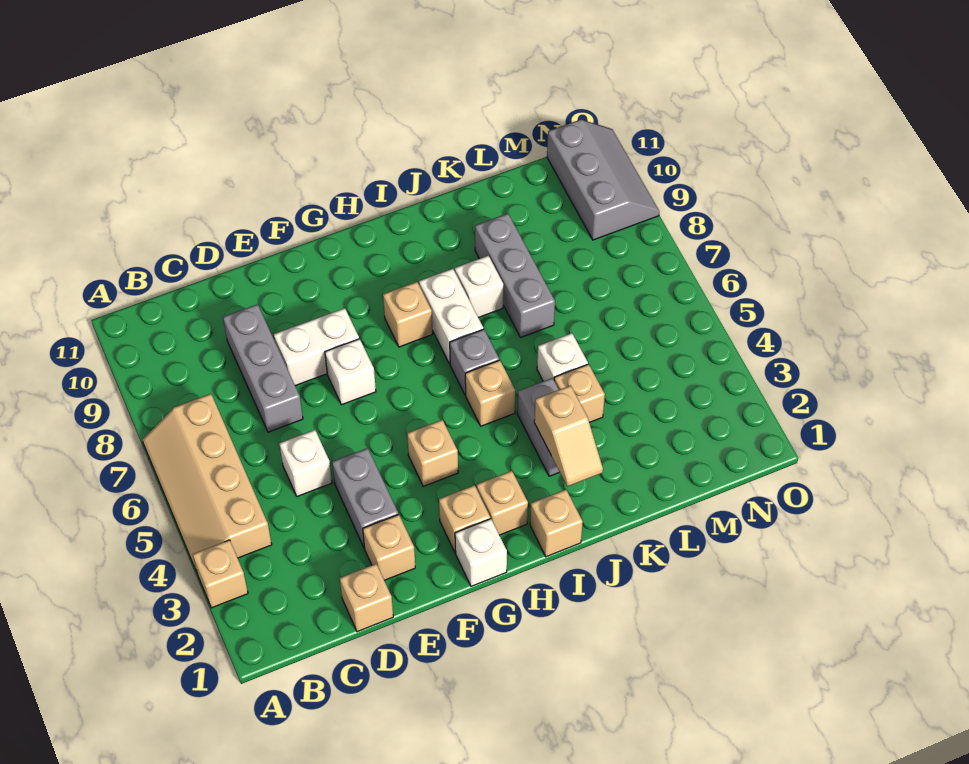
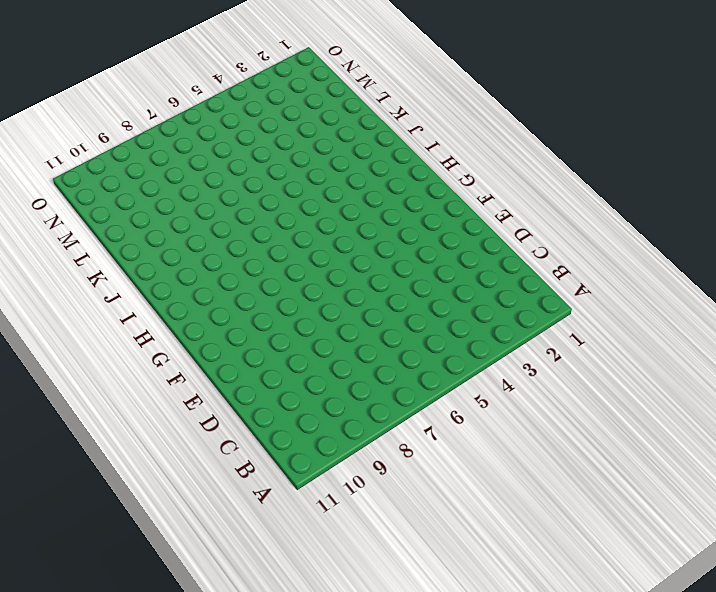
none -> tan 1x1 brick [193,540,248,608]
none -> tan 2x4 slope [142,394,272,572]
none -> tan 1x1 brick [340,564,393,632]

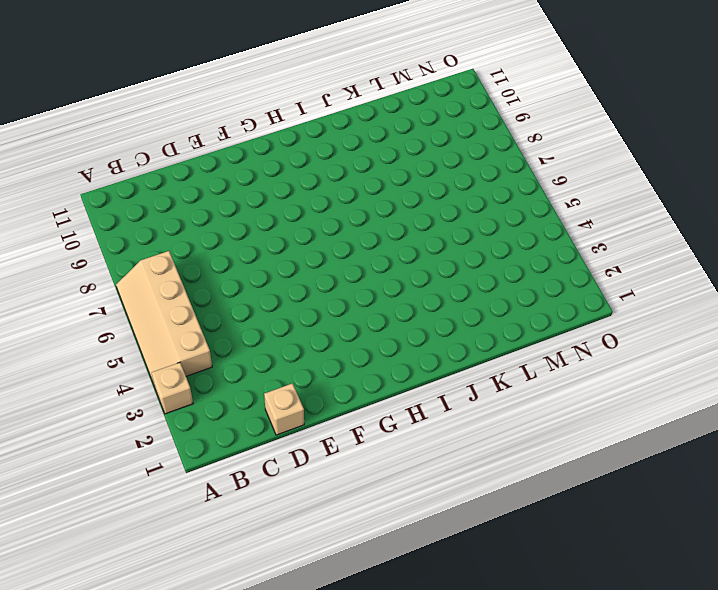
none -> white 1x1 brick [279,430,332,496]
none -> grey 1x3 brick [223,304,303,432]
none -> tan 1x1 brick [363,514,415,580]

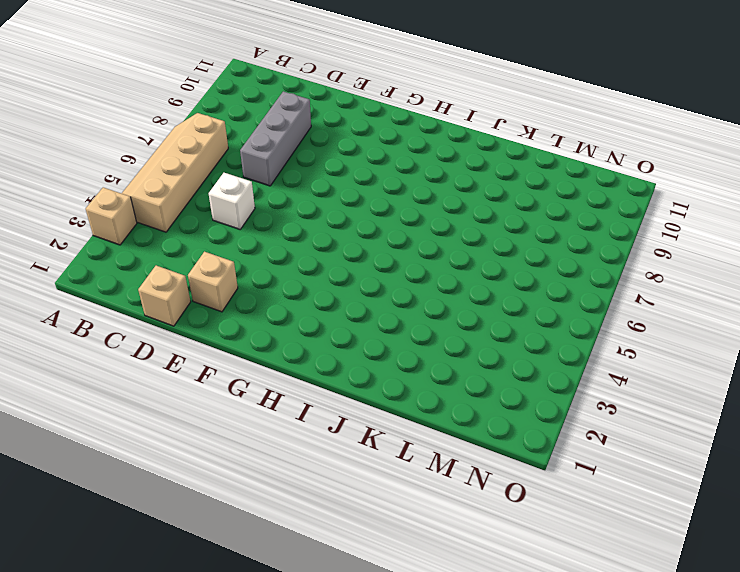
none -> grey 1x2 brick [332,448,398,548]
none -> white 1x2 brick [274,308,359,386]
none -> white 1x1 brick [325,339,376,405]

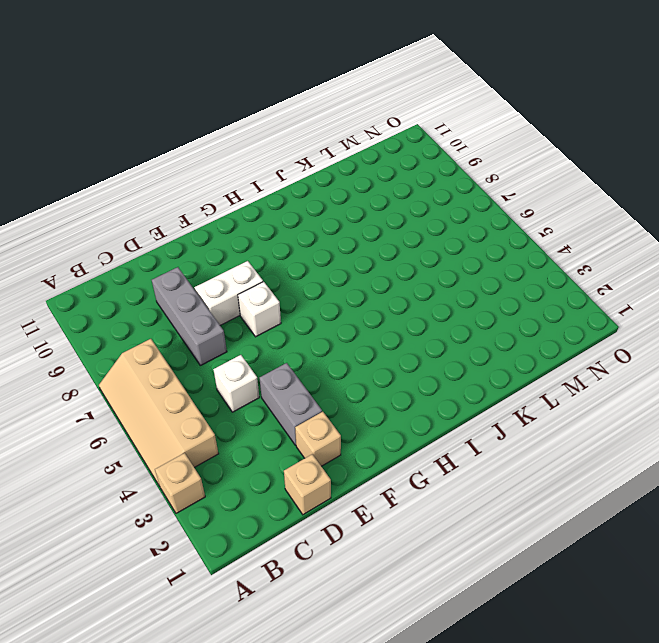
none -> white 1x1 brick [455,519,507,586]
none -> tan 1x1 brick [439,485,490,552]
none -> tan 1x1 brick [407,420,458,486]

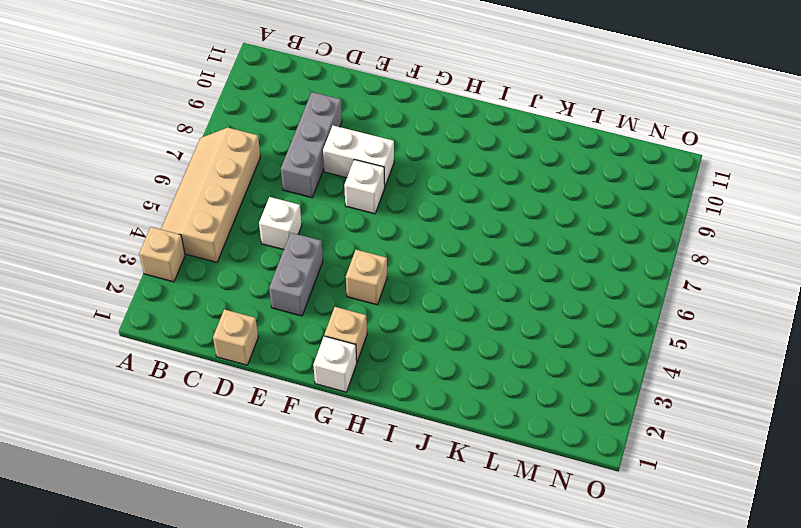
none -> tan 1x1 brick [363,514,415,580]
none -> tan 1x1 brick [477,471,528,535]
none -> tan 1x1 brick [383,282,433,347]

